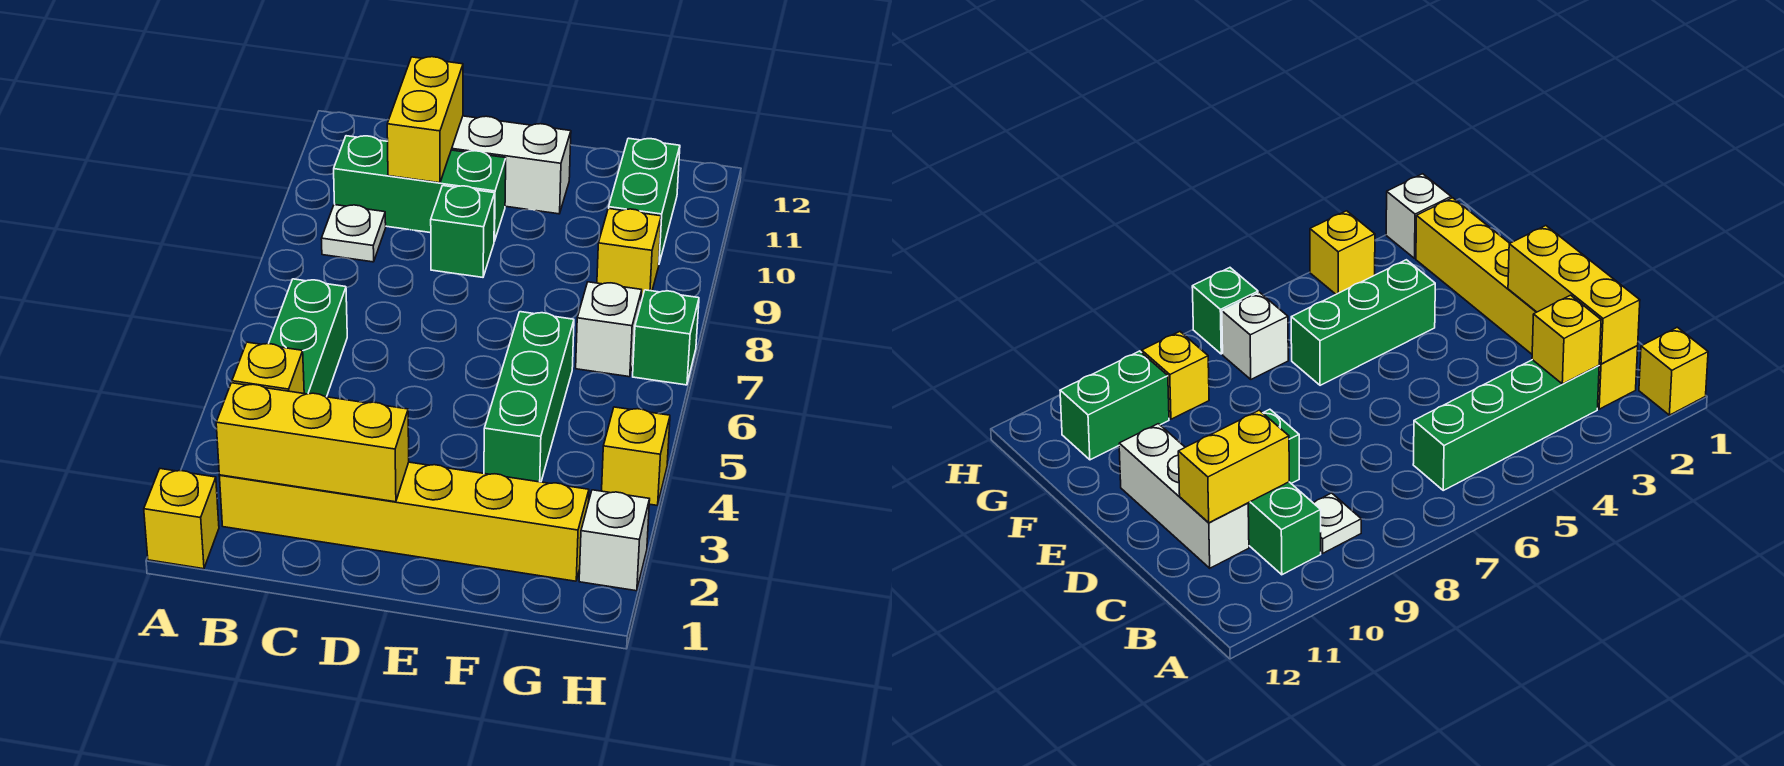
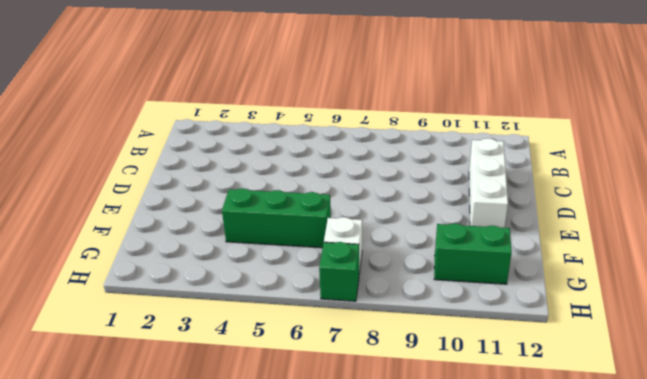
none -> yellow 1x1 brick [144,469,219,569]
none -> yellow 1x6 brick [220,462,589,581]
none -> green 1x4 brick [269,279,347,397]

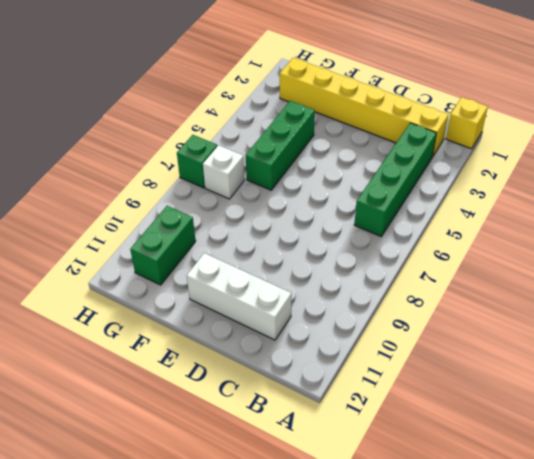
none -> white 1x1 plate [321,205,386,262]
none -> green 1x3 brick [334,136,506,241]
none -> green 1x1 brick [431,186,495,277]

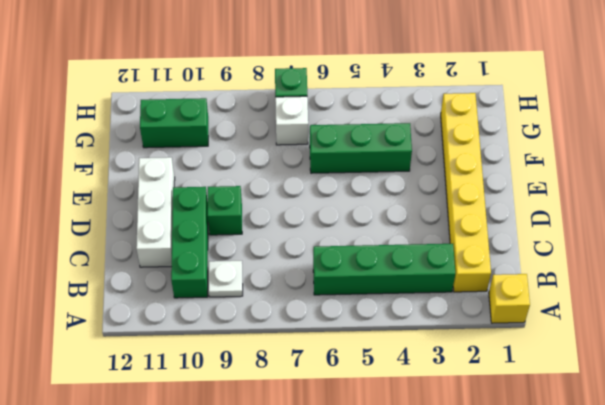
none -> yellow 1x1 brick [597,208,661,300]
none -> white 1x1 brick [579,490,650,591]
none -> yellow 1x1 brick [602,407,670,505]

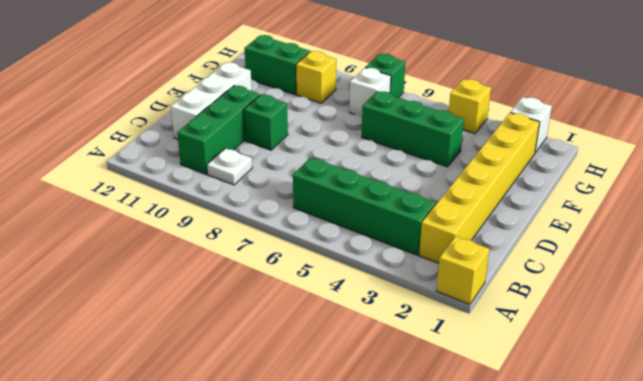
none -> yellow 1x3 brick [216,383,409,502]
none -> yellow 1x1 brick [232,342,304,393]
none -> yellow 1x2 brick [387,57,463,183]

